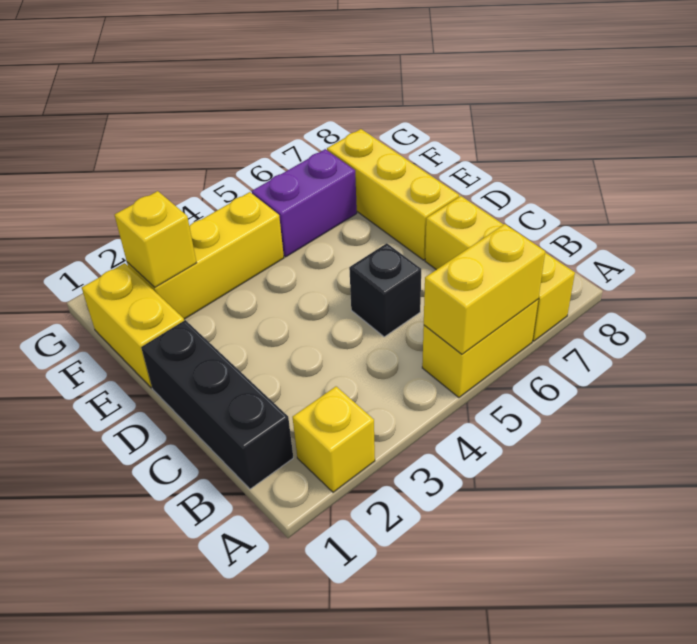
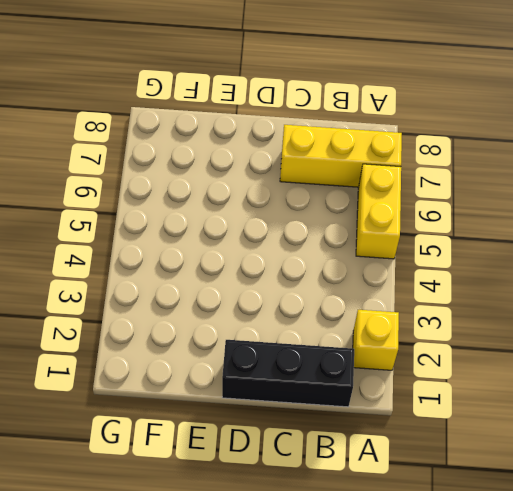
none -> black 1x1 brick [349,243,421,337]
none -> yellow 1x3 brick [327,129,459,260]

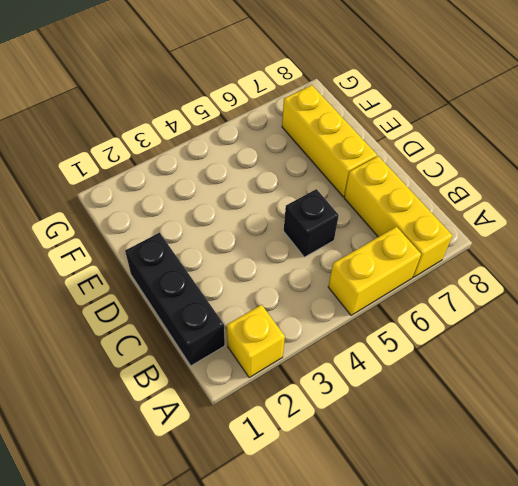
none -> yellow 1x2 brick [82,263,184,388]
none -> yellow 1x3 brick [127,192,284,319]

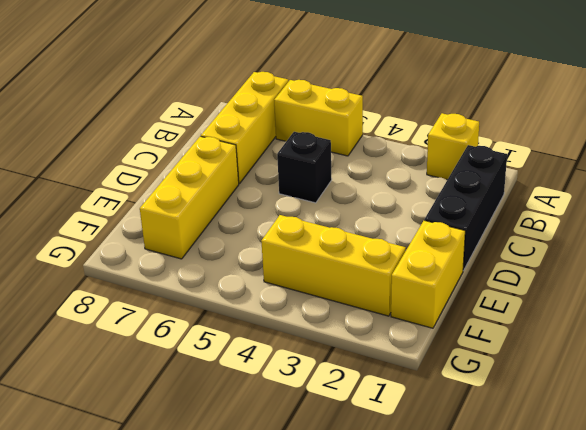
none -> purple 1x2 brick [252,149,357,257]
none -> yellow 1x2 brick [424,224,545,354]

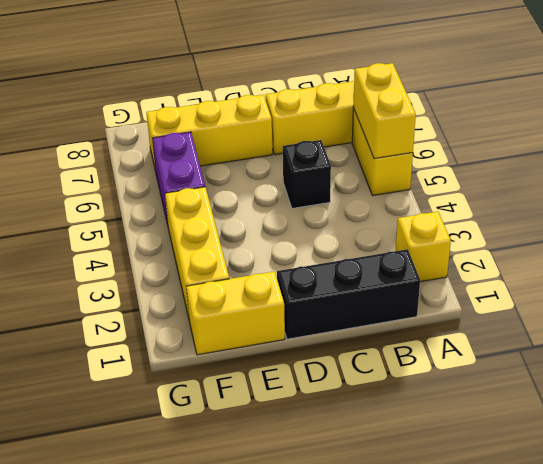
none -> yellow 1x1 brick [115,191,196,287]

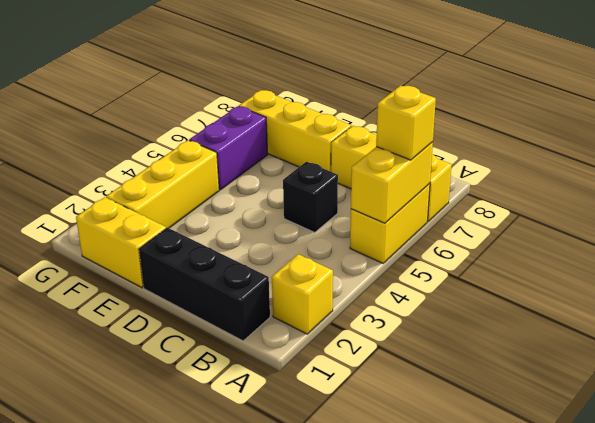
yellow 1x1 brick [376,85,436,160] -> yellow 1x1 brick moved to [115,191,196,287]

